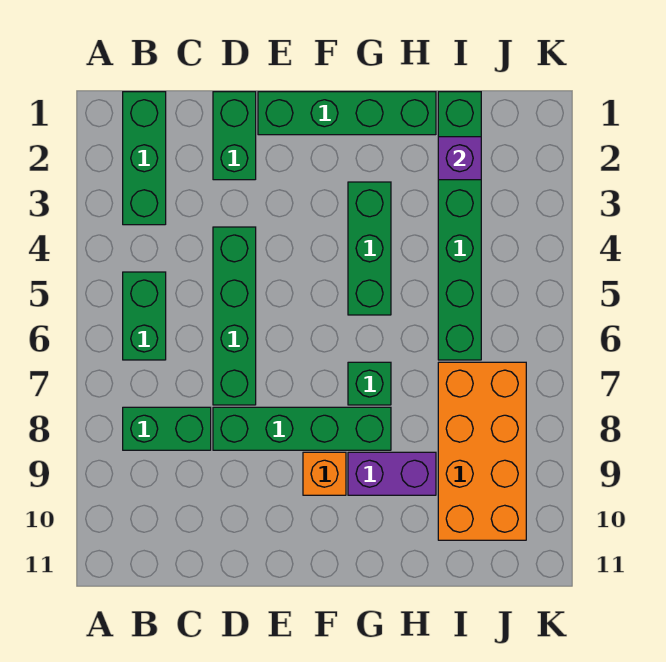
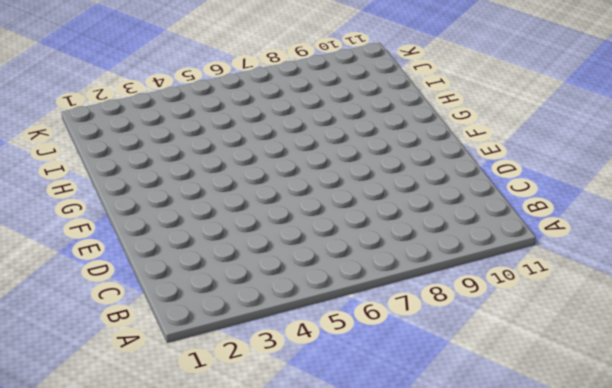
none -> green 1x3 brick [123,92,166,225]
none -> green 1x2 brick [123,272,166,360]
none -> green 1x2 brick [123,407,211,450]

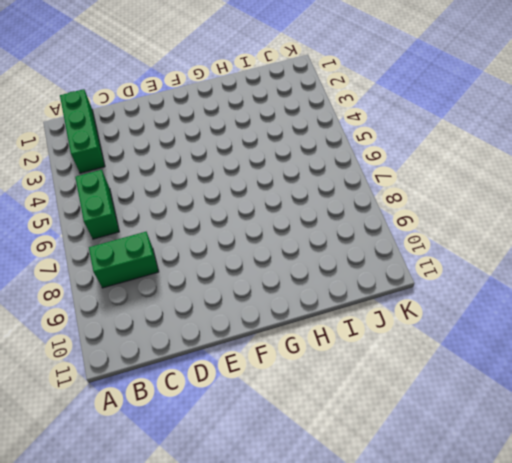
none -> green 1x2 brick [213,92,256,180]
none -> green 1x4 brick [213,227,256,405]
none -> green 1x4 brick [213,407,391,450]

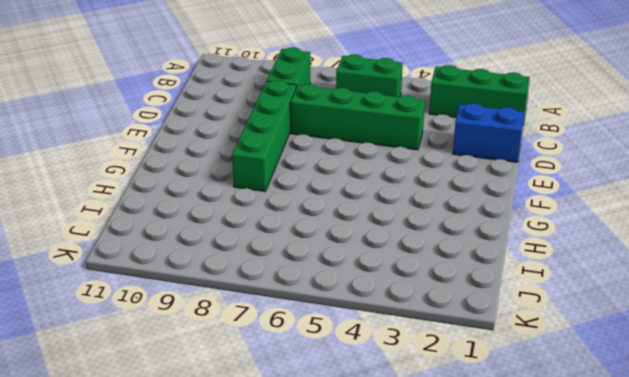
blue 1x2 brick [453,103,525,162] -> green 1x2 brick [213,92,256,180]
none -> green 1x4 brick [258,92,436,135]
none -> orange 1x1 brick [303,452,346,495]
none -> green 1x3 brick [348,182,391,315]

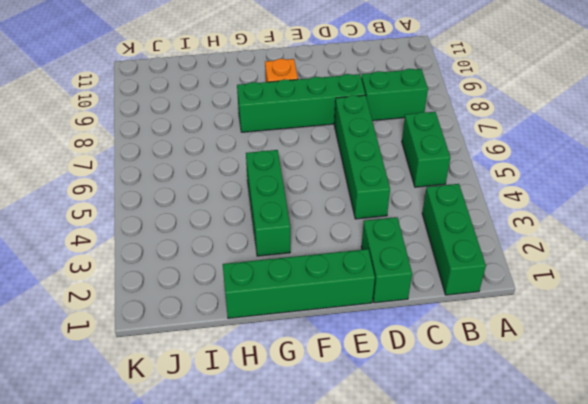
none -> green 1x1 brick [348,362,391,405]
none -> purple 1x2 brick [348,452,436,495]
none -> green 1x6 brick [438,92,481,360]

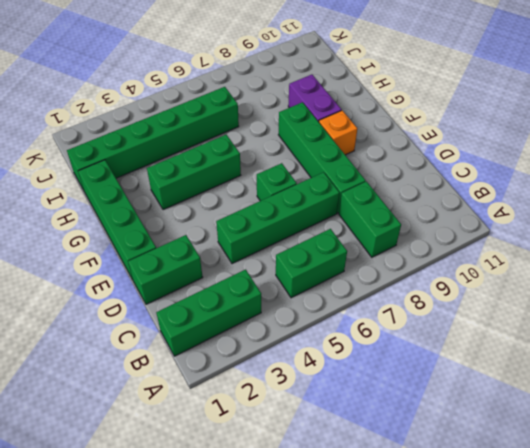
green 1x1 brick [257,163,297,201] -> green 1x1 brick moved to [348,362,391,405]
none -> orange 2x4 brick [438,362,526,540]
none -> purple 1x1 brick [438,137,481,180]

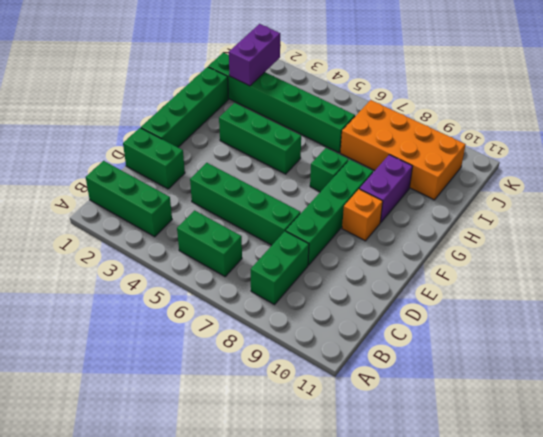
purple 1x2 brick [229,24,280,86] -> purple 1x1 brick [438,137,481,180]

